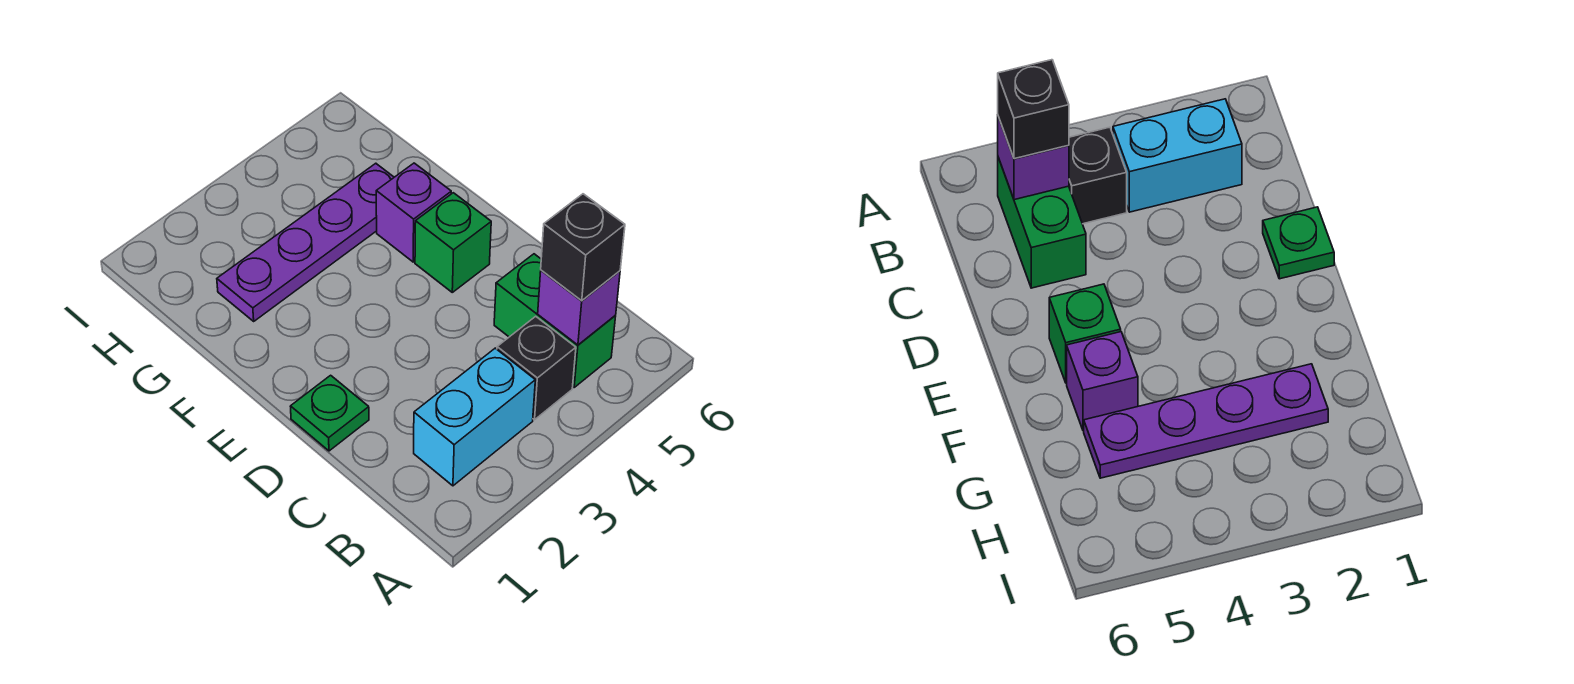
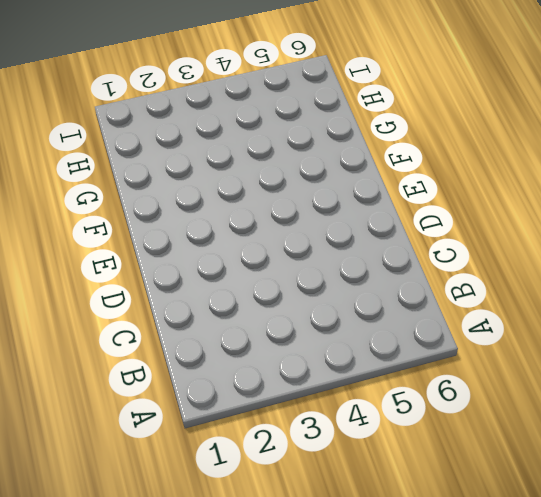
none -> cyan 1x2 brick [414,348,535,486]
none -> black 1x1 brick [497,316,576,420]

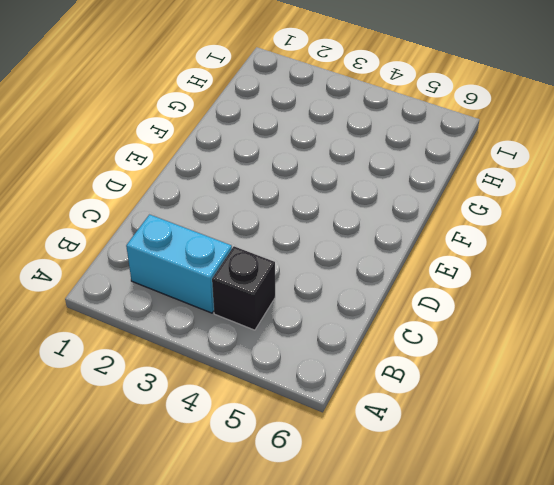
none -> green 1x2 brick [494,254,616,387]
none -> green 1x1 plate [290,375,369,451]

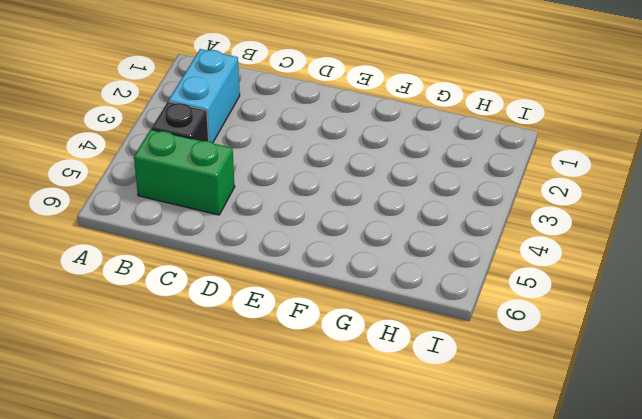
none -> green 1x1 plate [290,375,369,451]
none -> green 1x1 brick [415,193,491,292]

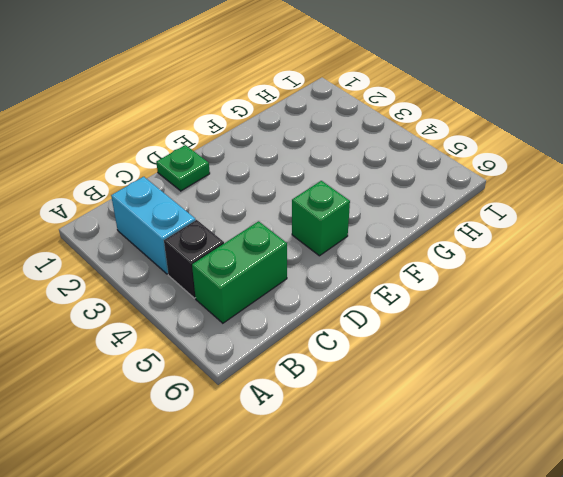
none -> purple 1x1 brick [376,163,451,262]
none -> purple 1x4 plate [217,163,394,321]

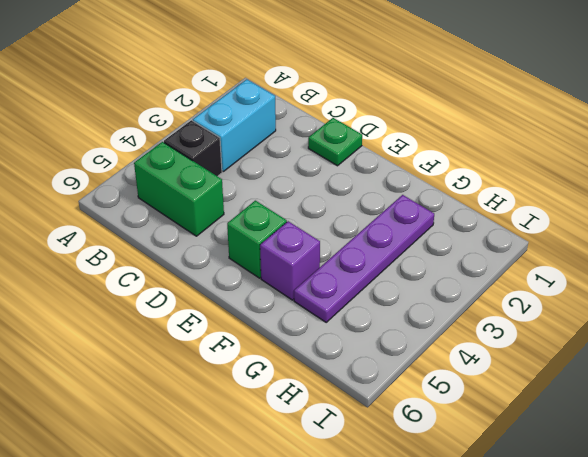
none -> purple 1x1 brick [538,270,620,345]
none -> black 1x1 brick [541,194,625,301]

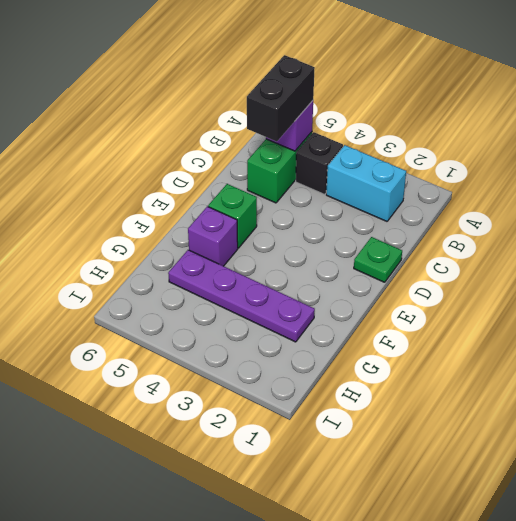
black 1x2 brick [247,55,315,141] -> black 1x1 brick [541,194,625,301]

